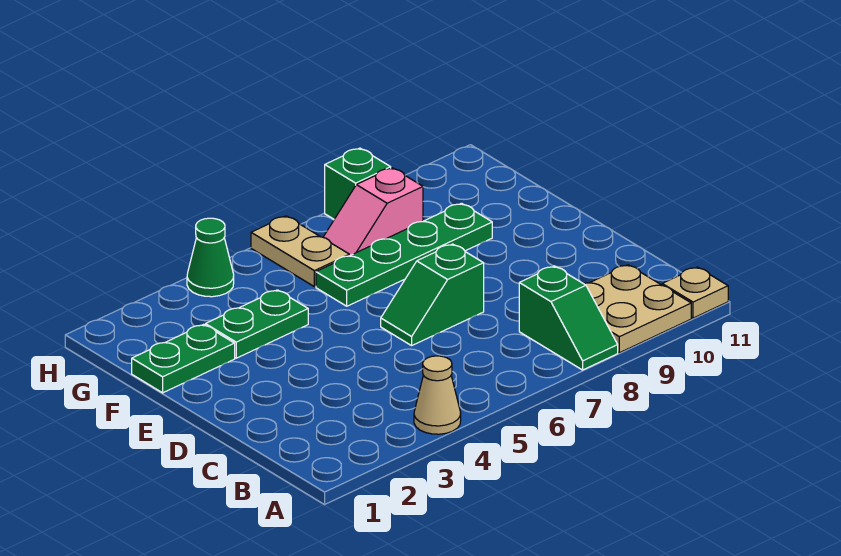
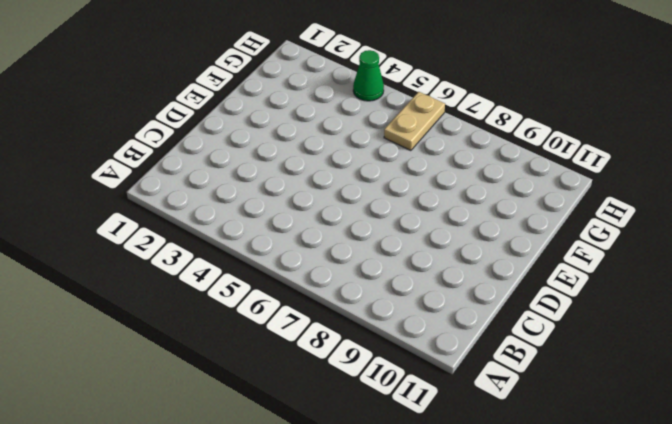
none -> tan 1x1 cone [414,356,461,434]
none -> green 1x2 slope [519,266,618,370]
none -> tan 2x2 plate [584,265,691,353]

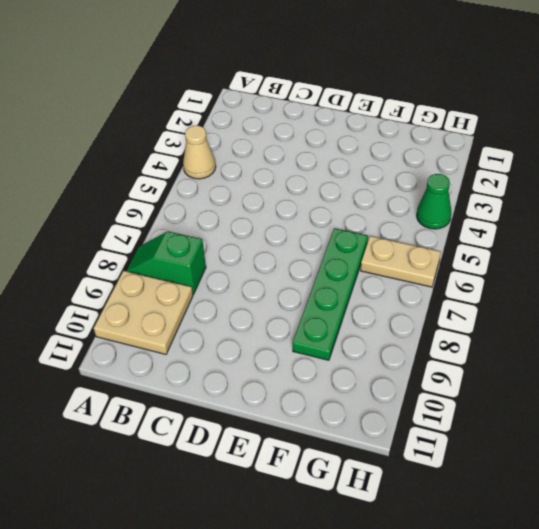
none -> tan 1x1 plate [662,267,728,318]
none -> green 1x2 slope [381,244,484,346]
none -> green 1x2 plate [132,325,235,393]

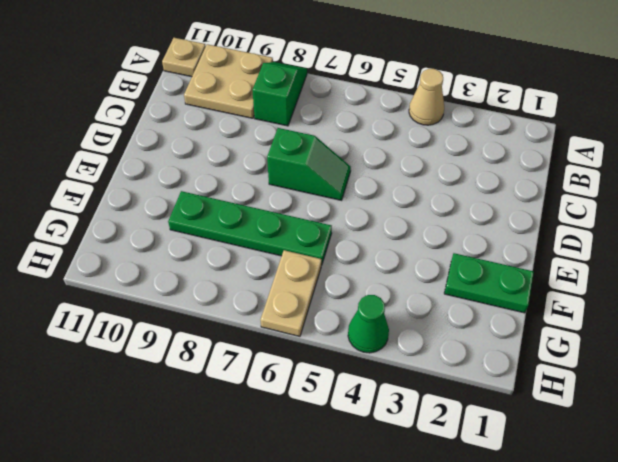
none -> green 1x2 plate [205,290,308,358]
none -> pink 1x2 slope [323,168,423,256]
none -> green 1x1 brick [325,148,391,219]

